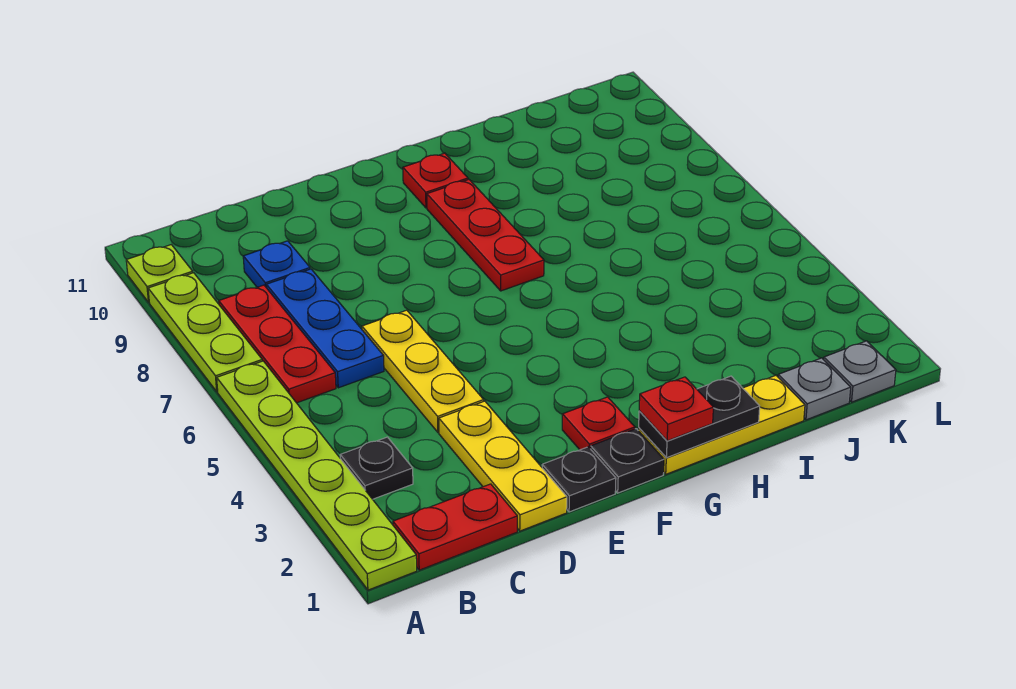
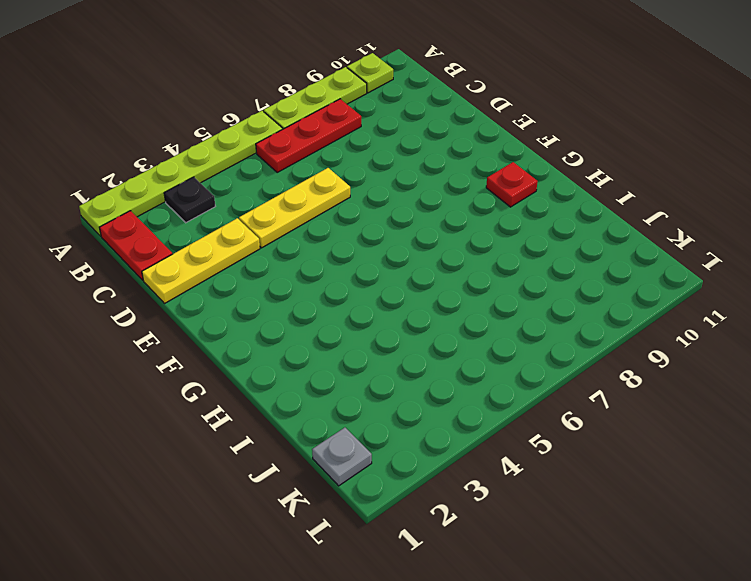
none -> blue 1x3 plate [266,269,384,388]
none -> blue 1x1 plate [243,241,310,288]
none -> black 1x1 plate [542,447,616,512]

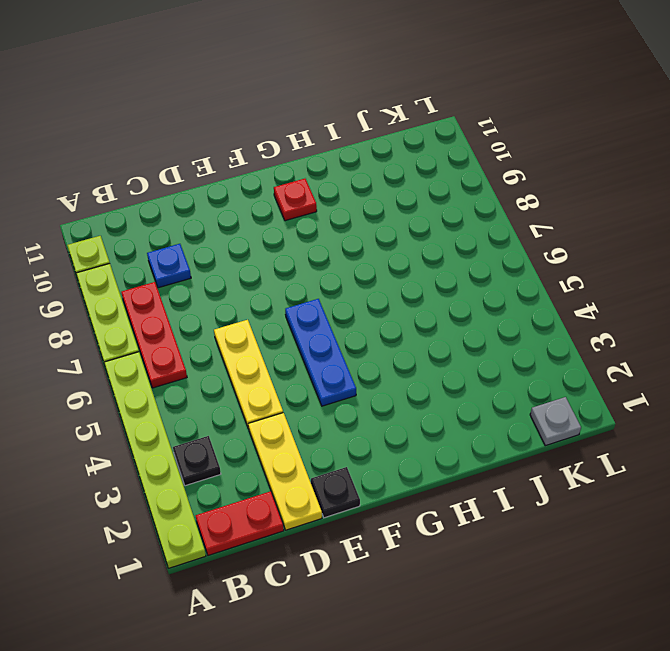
blue 1x3 plate [285,299,356,406] -> blue 1x3 plate moved to [266,269,384,388]
none -> black 1x1 plate [591,429,664,493]
none -> red 1x1 plate [562,397,635,450]
none -> yellow 1x3 plate [638,376,805,474]

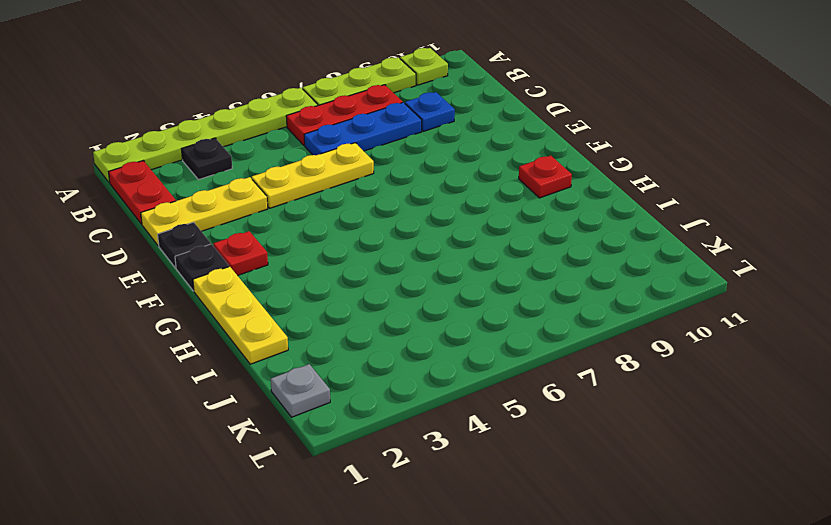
none -> red 1x3 plate [427,179,544,291]
none -> grey 1x1 plate [778,358,851,420]
none -> black 1x2 plate [639,376,760,458]

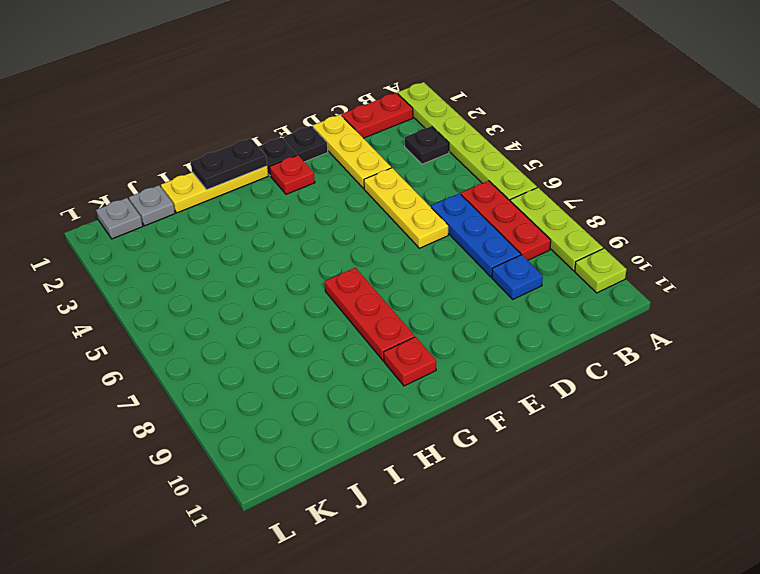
none -> red 1x1 plate [639,377,713,441]

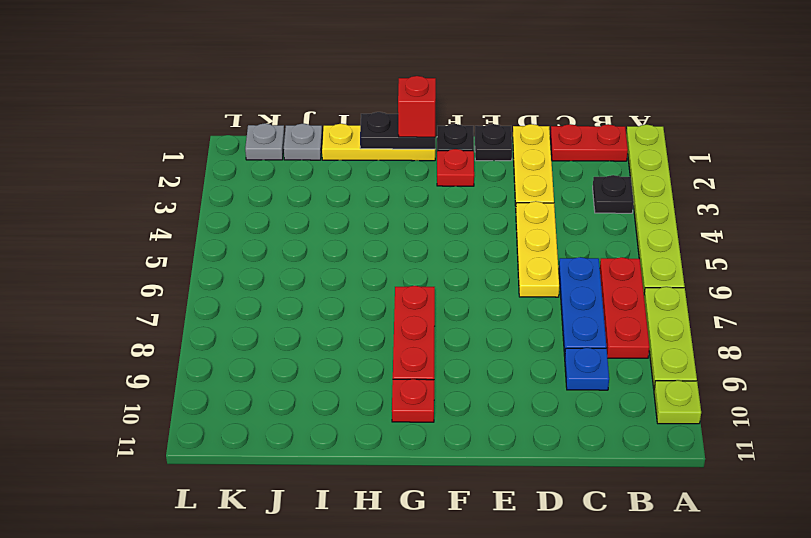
red 1x1 brick [398,76,436,137] -> red 1x1 plate [639,377,713,441]

